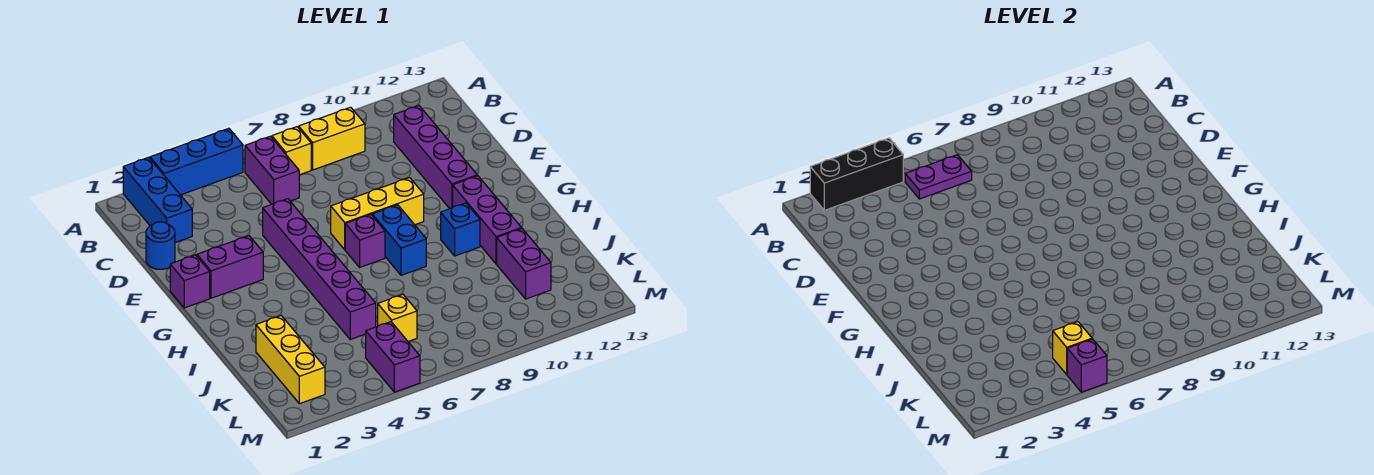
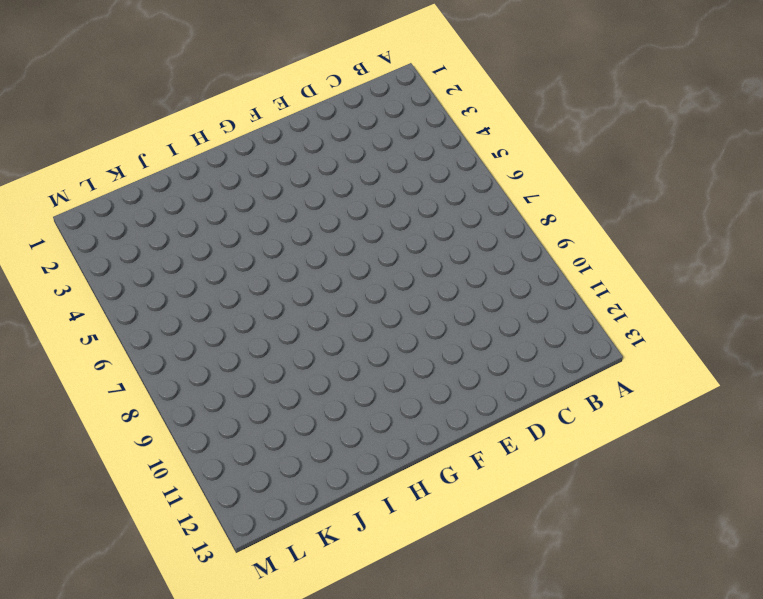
none -> blue 1x3 brick [123,157,192,243]
none -> blue 1x3 brick [150,128,243,195]
none -> purple 1x2 brick [245,136,299,204]

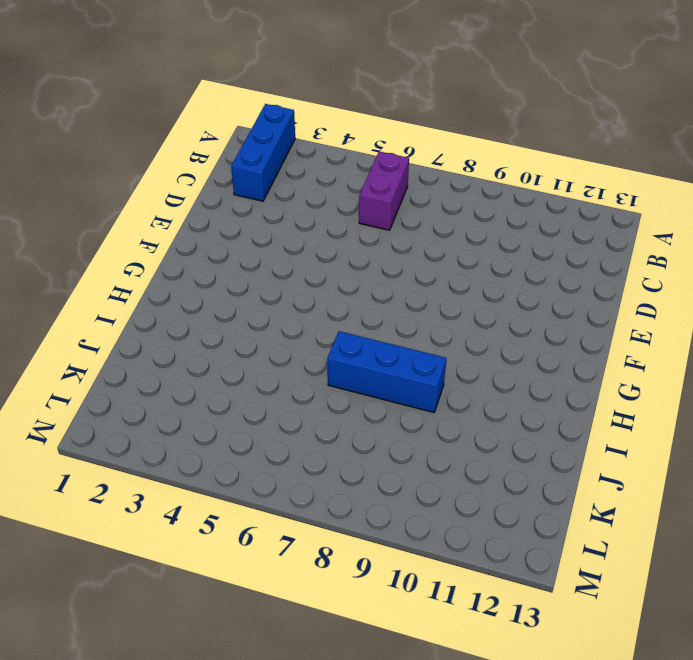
blue 1x3 brick [327,331,446,412] -> blue 1x3 brick moved to [150,128,243,195]
none -> yellow 1x1 brick [272,127,311,175]
none -> yellow 1x2 brick [299,107,365,170]
none -> purple 1x4 brick [394,106,477,209]

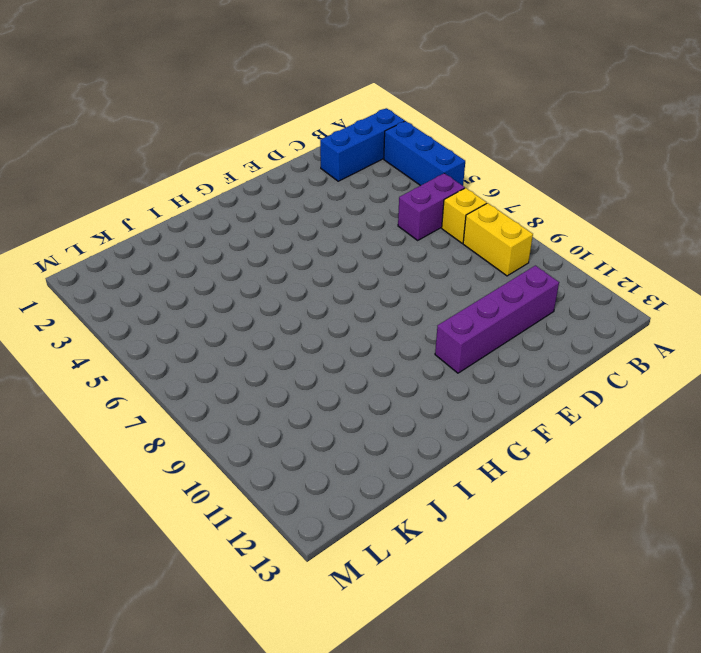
none -> blue 1x1 round brick [146,222,175,269]
none -> purple 1x6 brick [263,199,376,339]
none -> purple 1x1 brick [170,255,210,308]

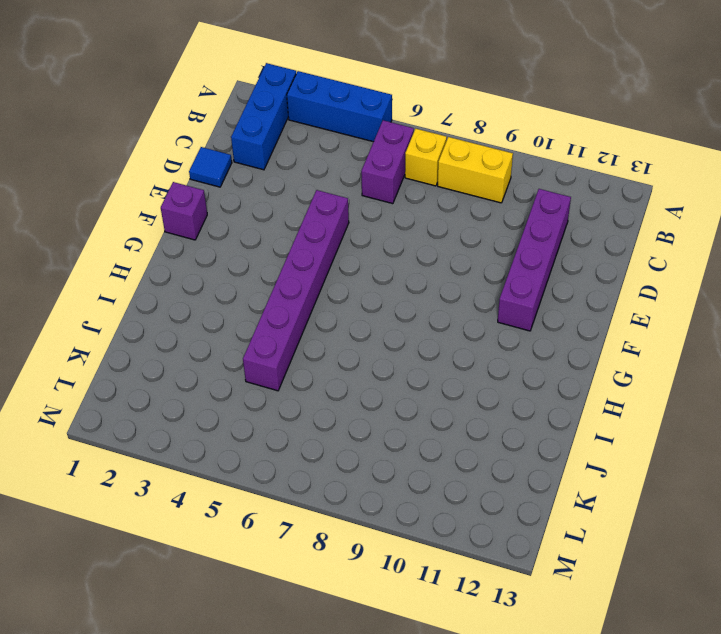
blue 1x1 tile [189,147,232,187] -> blue 1x1 round brick [146,222,175,269]
none -> purple 1x2 brick [197,236,263,298]
none -> yellow 1x3 brick [331,178,424,250]
none -> purple 1x1 brick [345,215,385,267]

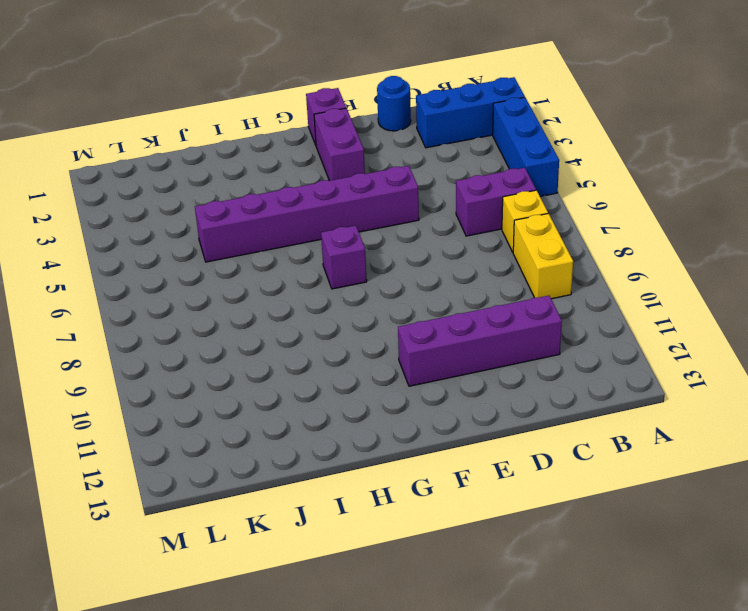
none -> yellow 1x3 brick [331,178,424,250]
none -> blue 1x2 brick [372,205,426,275]
none -> purple 1x3 brick [453,176,522,264]

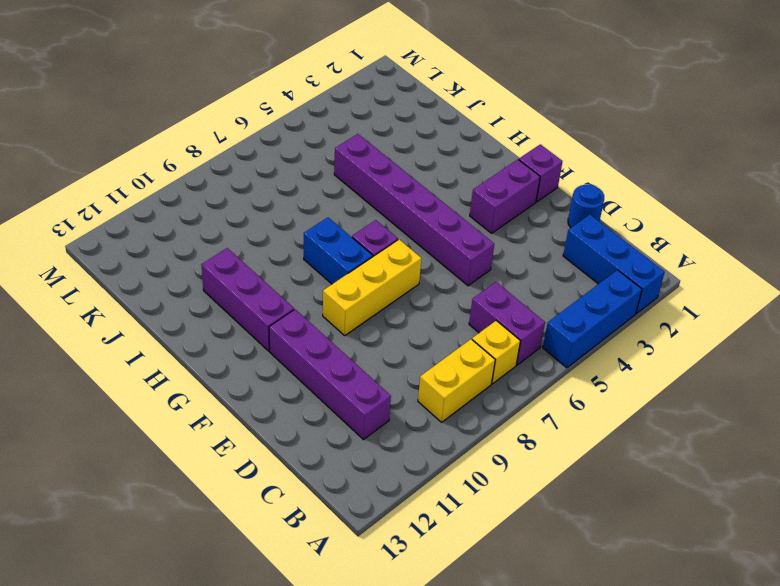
none -> blue 1x1 brick [441,203,480,256]
none -> yellow 1x3 brick [256,316,325,404]
none -> purple 1x2 brick [497,229,551,299]

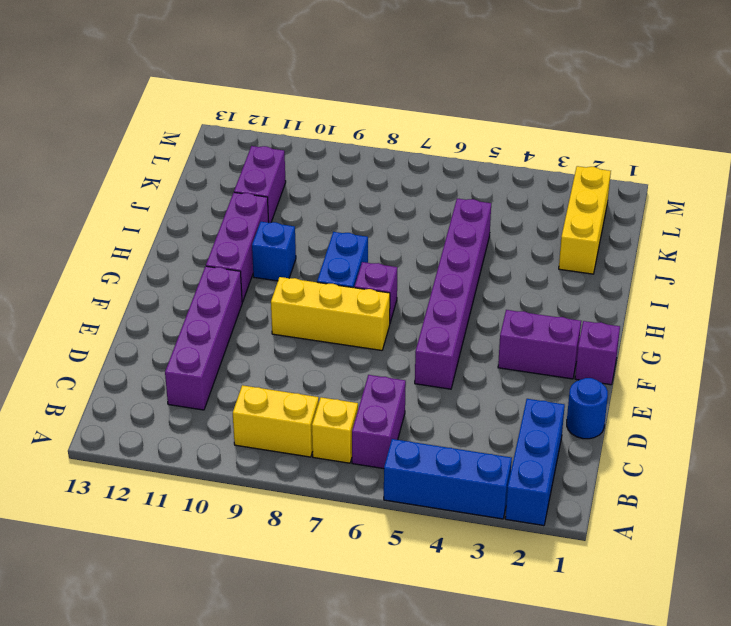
none -> yellow 1x1 brick [378,294,417,341]
none -> purple 1x2 brick [366,322,420,392]
none -> black 1x3 brick [810,138,903,210]

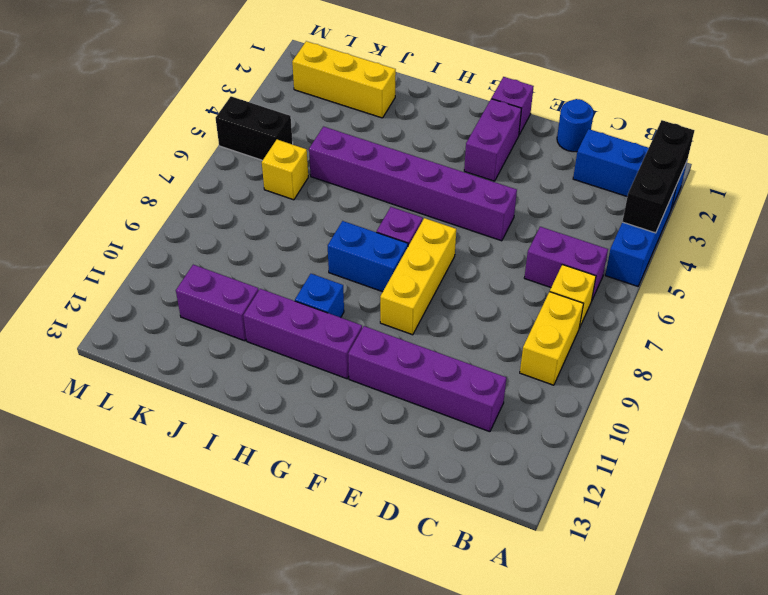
black 1x2 brick [216,96,293,160] -> purple 1x2 brick [366,322,420,392]
none -> purple 1x2 plate [905,155,972,199]
none -> yellow 1x1 brick [1053,322,1092,374]
none -> purple 1x1 brick [1067,339,1107,392]

